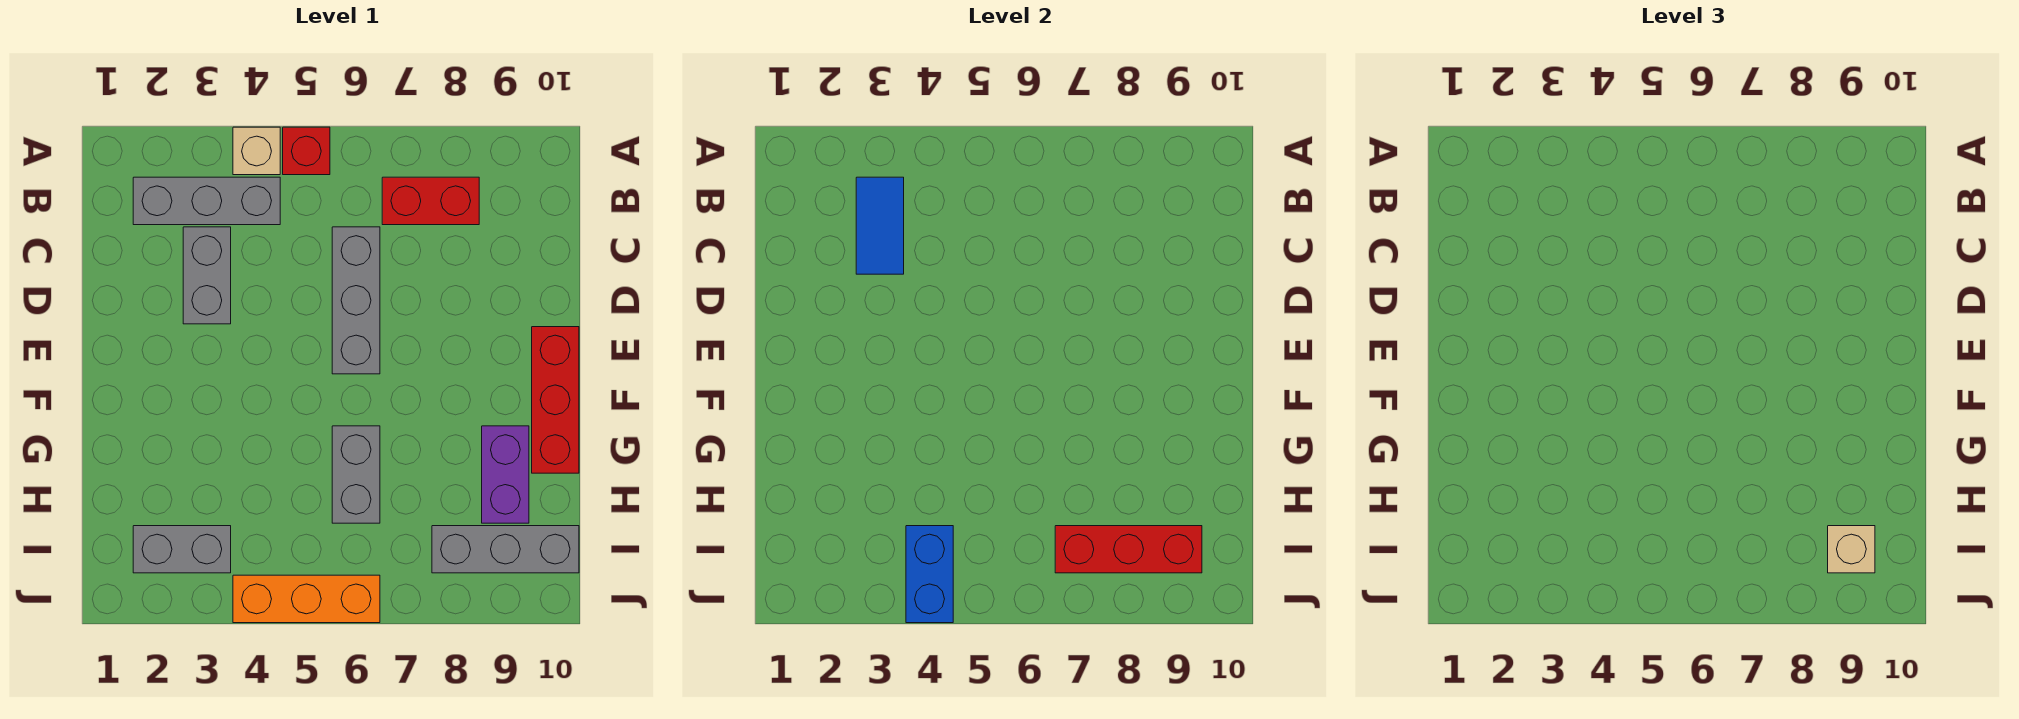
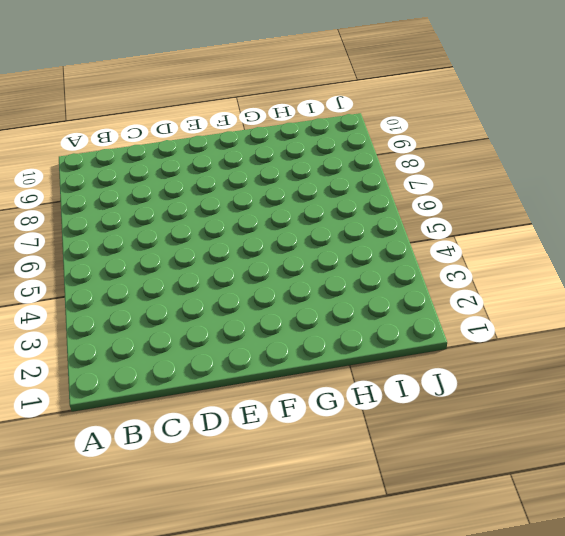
none -> tan 1x1 brick [233,127,280,175]
none -> red 1x1 brick [283,127,330,175]
none -> grey 1x3 brick [133,177,280,225]

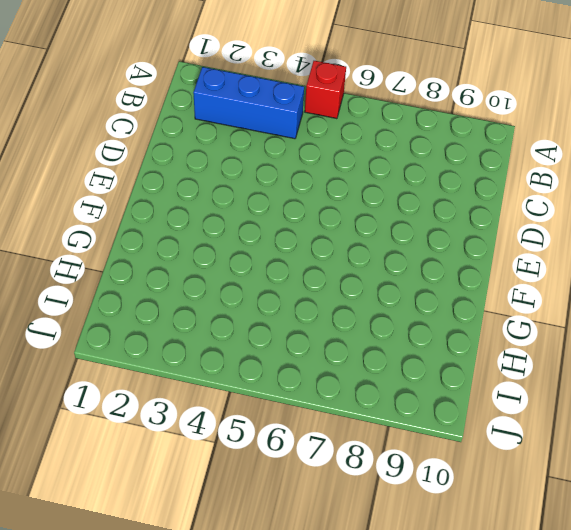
blue 1x3 brick [193,67,304,139] -> grey 1x3 brick [133,177,280,225]
none -> tan 1x1 brick [233,127,280,175]
none -> red 1x2 brick [382,177,479,225]
none -> grey 1x2 brick [183,227,231,324]

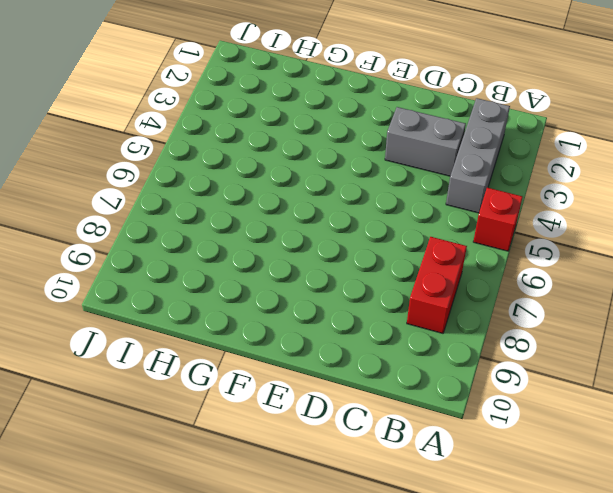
none -> tan 1x1 brick [233,127,280,175]
none -> grey 1x3 brick [332,227,380,374]
none -> red 1x3 brick [532,327,579,473]

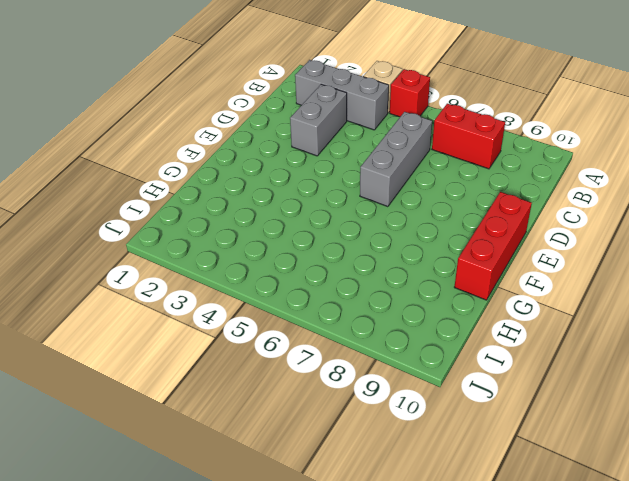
none -> grey 1x2 brick [332,426,380,523]
none -> purple 1x2 brick [482,426,529,523]
none -> grey 1x2 brick [133,526,231,573]

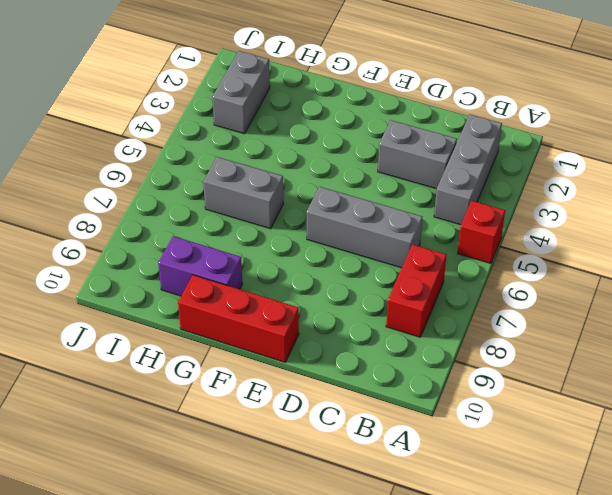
none -> tan 1x1 brick [233,127,280,175]
none -> grey 1x3 brick [432,526,579,573]
none -> orange 1x3 brick [233,575,380,623]

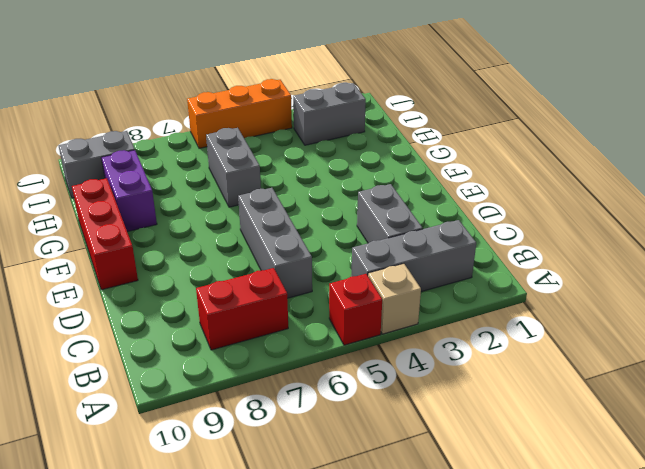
grey 1x2 brick [58,131,135,198] -> grey 1x3 brick [432,526,579,573]
none -> blue 1x2 tile [856,177,904,274]
none -> blue 1x2 brick [906,526,953,623]
none -> red 1x3 brick [1055,526,1202,573]

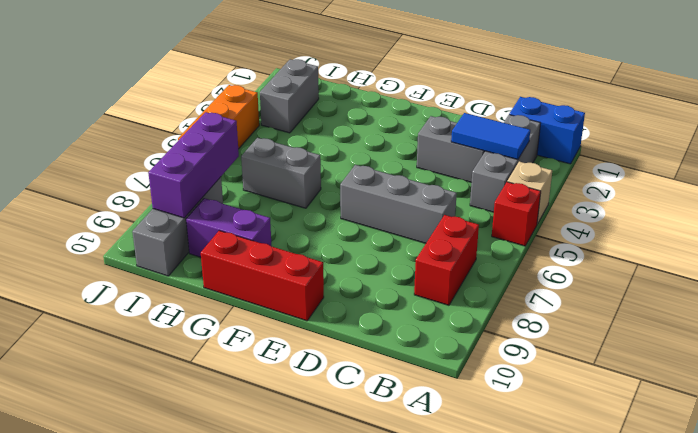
blue 1x2 brick [509,97,585,164] -> blue 1x2 brick moved to [906,526,953,623]
purple 1x3 brick [148,112,239,218] -> red 1x3 brick [1055,526,1202,573]
none -> tan 1x1 brick [1828,526,1875,573]

